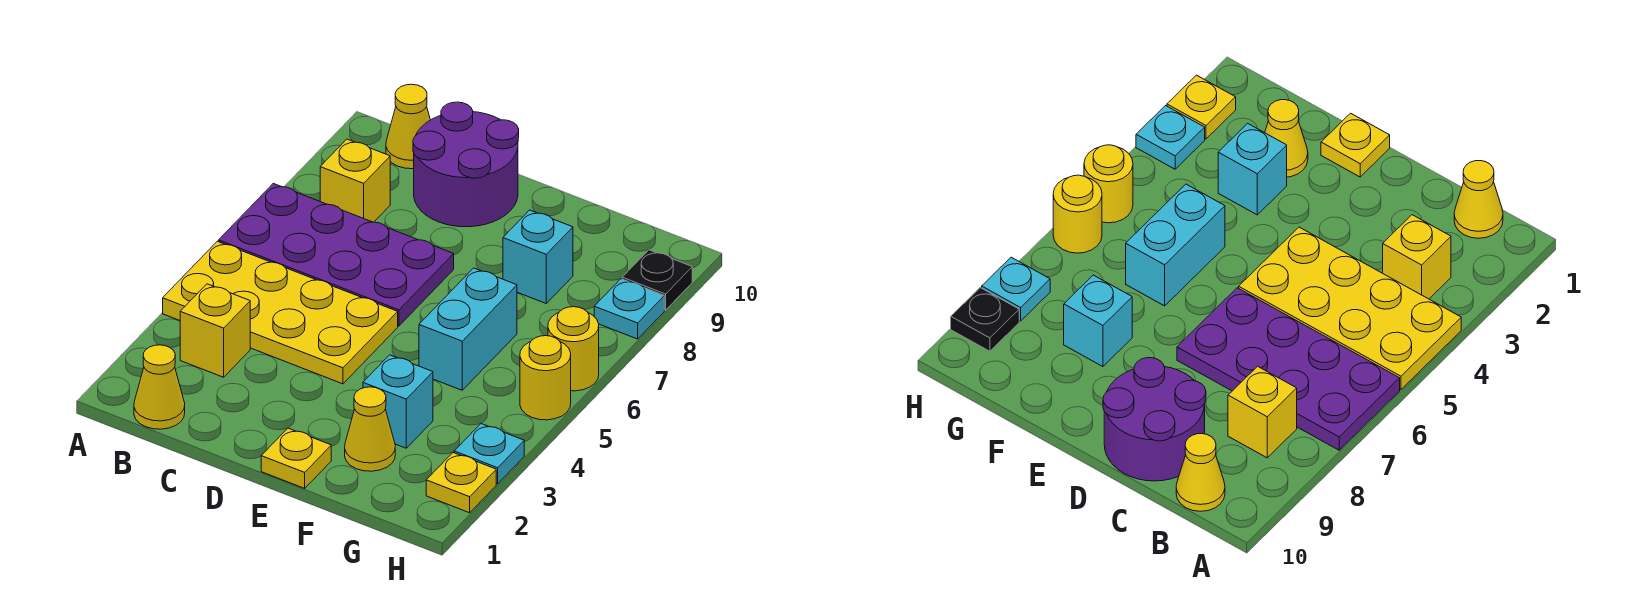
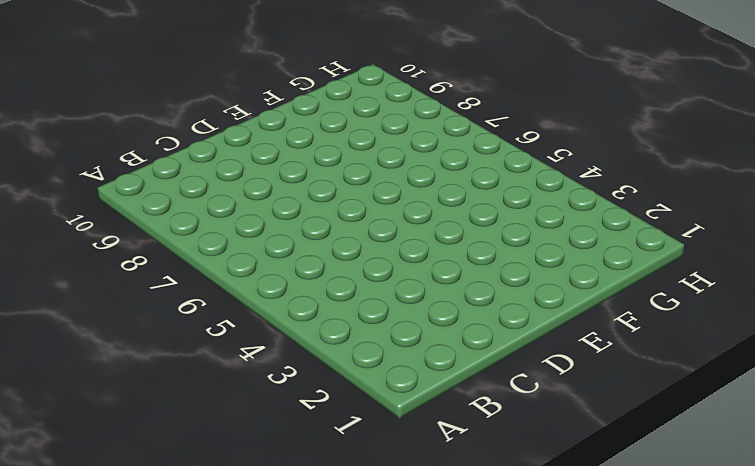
none -> yellow 2x4 plate [163,241,398,384]
none -> purple 2x4 plate [219,184,454,326]
none -> yellow 1x1 cone [134,345,185,429]

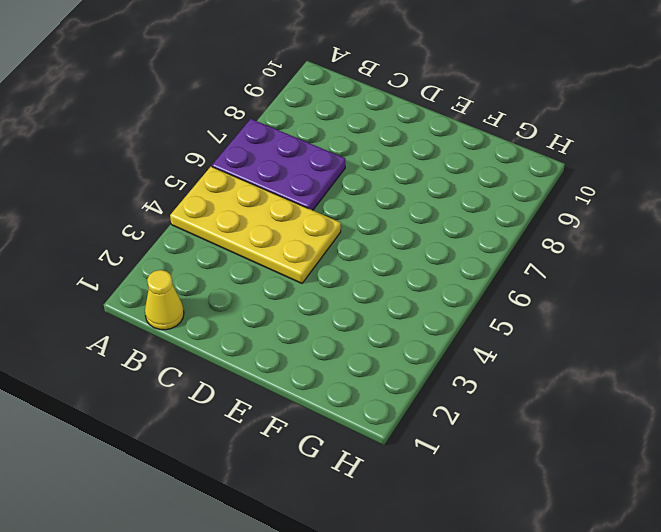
purple 2x3 plate [212,119,345,210] -> purple 2x4 plate [219,184,454,326]
none -> yellow 1x1 brick [180,284,250,377]
none -> yellow 1x1 brick [320,139,390,222]
none -> yellow 1x1 cone [386,84,430,169]

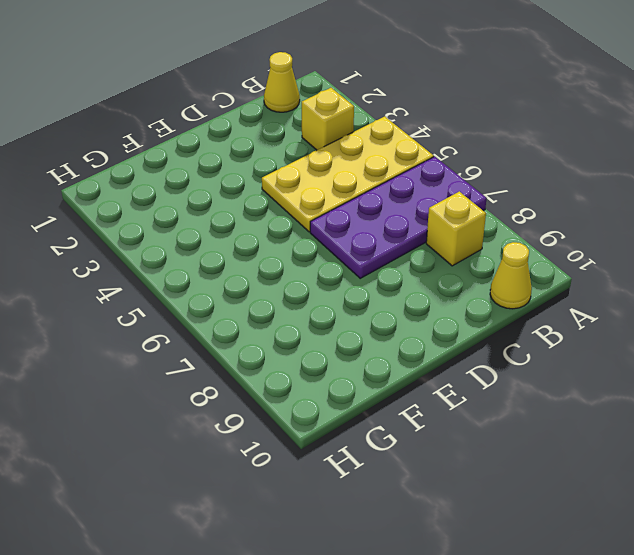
none -> purple 2x2 round brick [413,102,519,227]
none -> yellow 1x1 plate [261,428,331,488]
none -> yellow 1x1 cone [345,387,395,471]

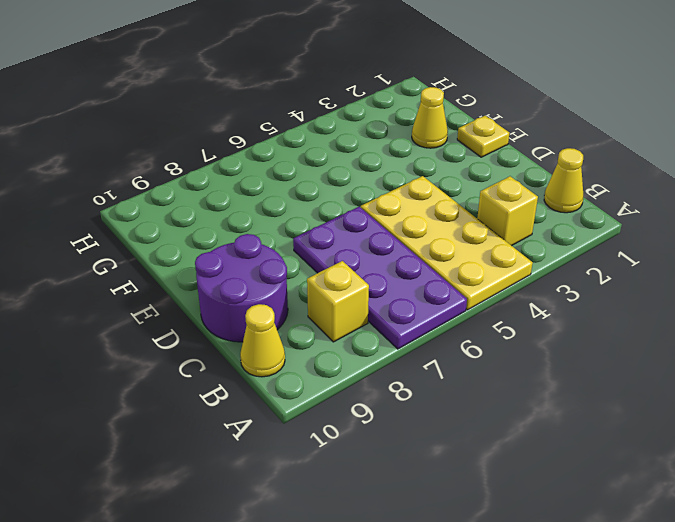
none -> cyan 1x1 brick [363,355,433,448]
none -> cyan 1x2 brick [419,268,517,390]
none -> cyan 1x1 brick [503,210,573,303]

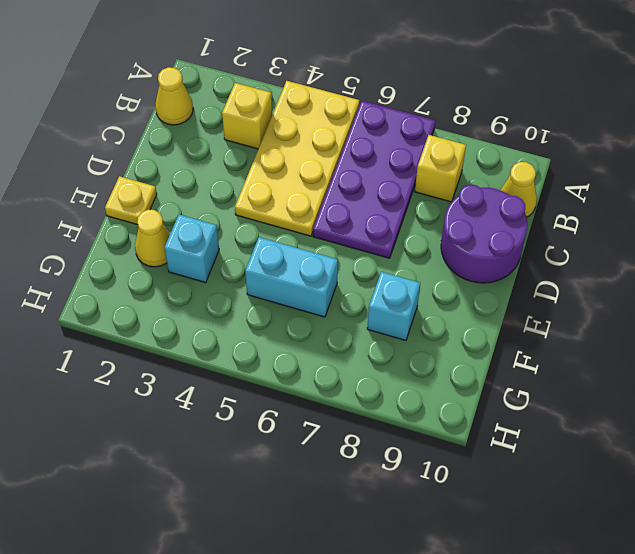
none -> yellow 1x1 plate [426,453,496,513]
none -> cyan 1x1 plate [454,424,524,484]
none -> yellow 1x1 round brick [520,336,571,420]

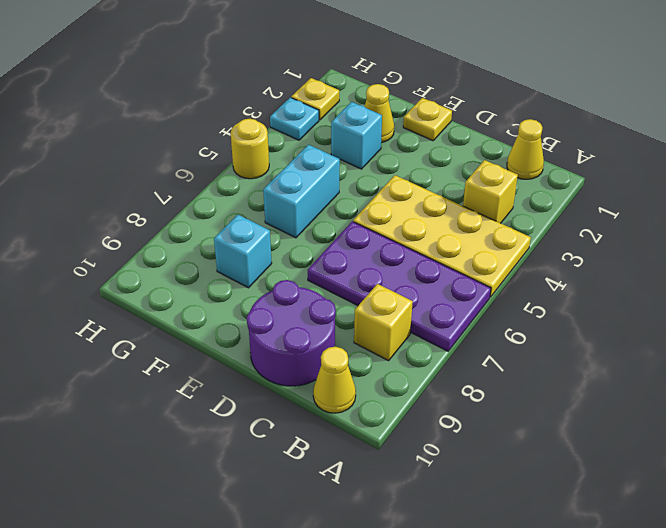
none -> yellow 1x1 round brick [548,307,599,391]
none -> cyan 1x1 plate [594,279,664,339]
none -> black 1x1 plate [622,250,692,310]

